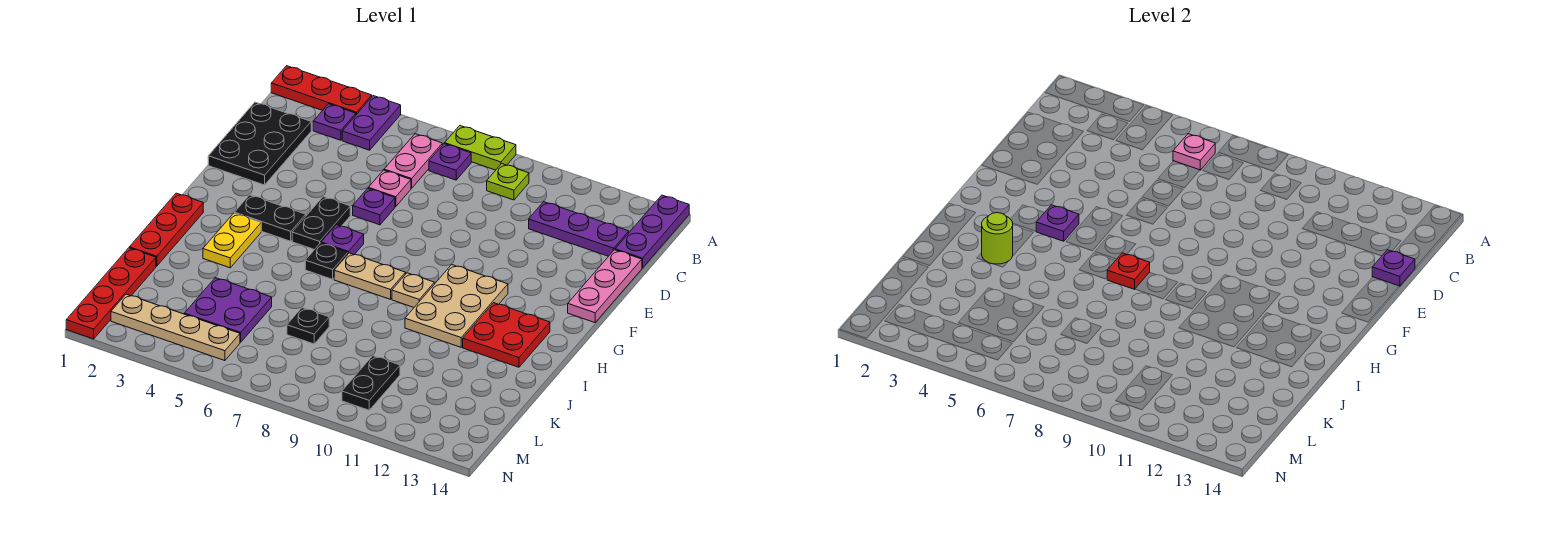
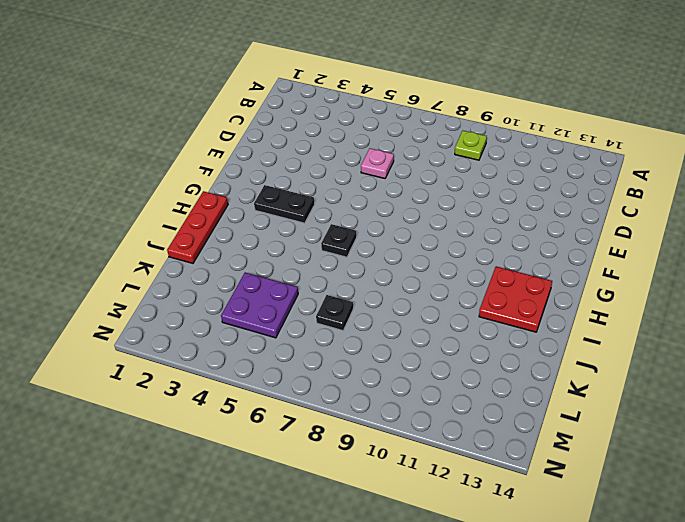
none -> red 1x3 plate [271,66,372,115]
none -> purple 1x2 plate [342,96,401,150]
none -> lime 1x2 plate [445,126,516,170]
none -> purple 1x3 plate [615,195,689,268]

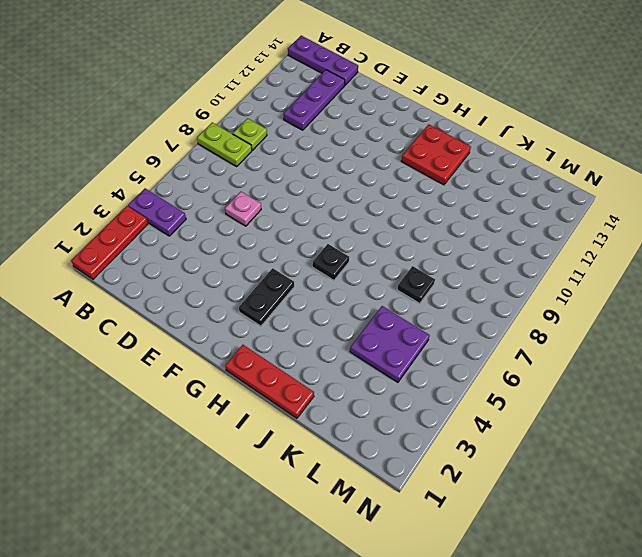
lime 1x2 plate [197,123,252,166] -> lime 1x2 plate turned to [445,126,516,170]
none -> purple 1x1 plate [313,104,356,140]
none -> pink 1x2 plate [384,134,442,188]
none -> purple 1x1 plate [429,144,471,180]
none -> black 2x3 plate [208,102,311,185]

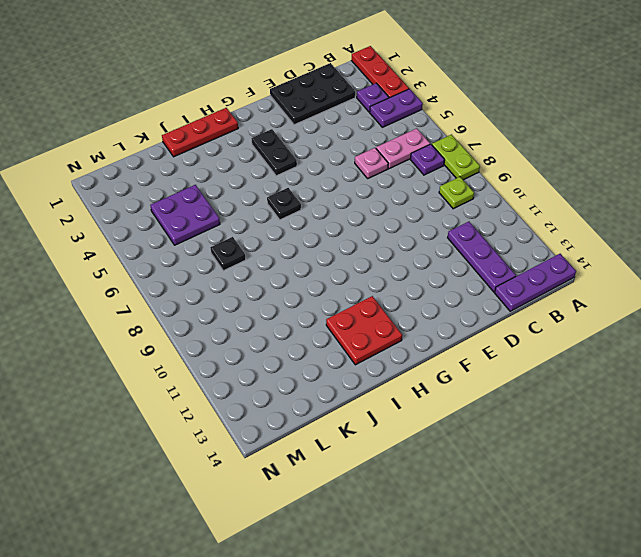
none -> pink 1x3 plate [568,250,642,323]
none -> purple 1x1 plate [353,188,395,225]
none -> black 1x2 plate [292,197,350,250]
none -> purple 1x1 plate [321,225,364,255]

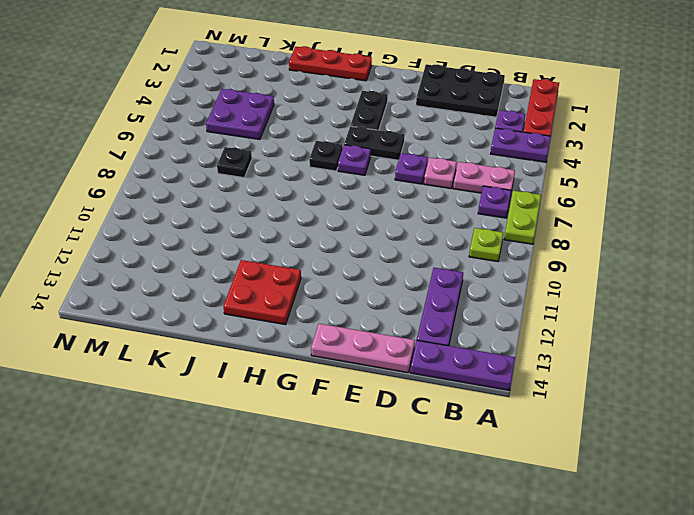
none -> tan 2x3 plate [405,265,508,347]
none -> yellow 1x2 plate [203,213,261,268]
none -> tan 1x2 plate [334,253,406,299]
none -> tan 1x1 plate [392,273,434,307]

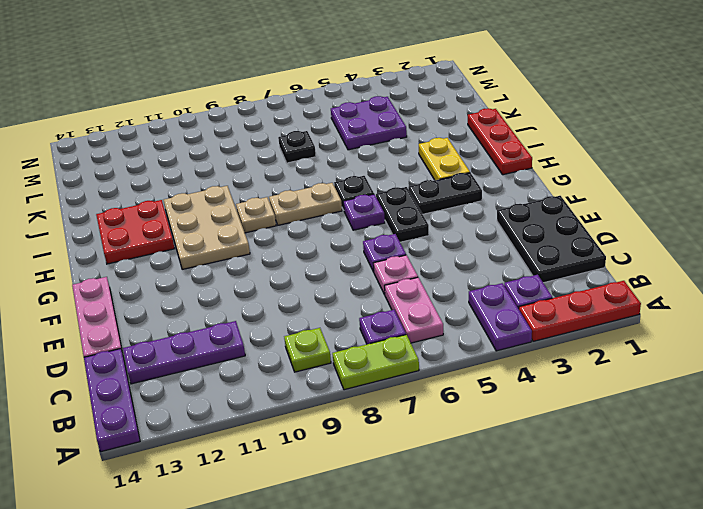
none -> red 1x4 plate [66,248,156,339]
none -> black 1x2 plate [342,356,400,410]
none -> tan 1x4 plate [111,294,240,361]
none -> pink 1x1 plate [1173,134,1215,170]

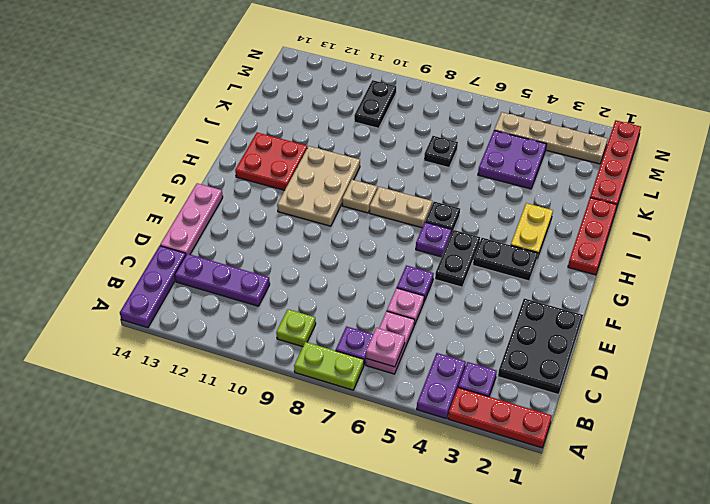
none -> purple 1x1 plate [1372,250,1415,286]
none -> purple 1x1 plate [1036,205,1079,241]
none -> red 1x1 plate [1107,253,1150,289]
none -> lime 1x1 round brick [982,213,1013,264]

